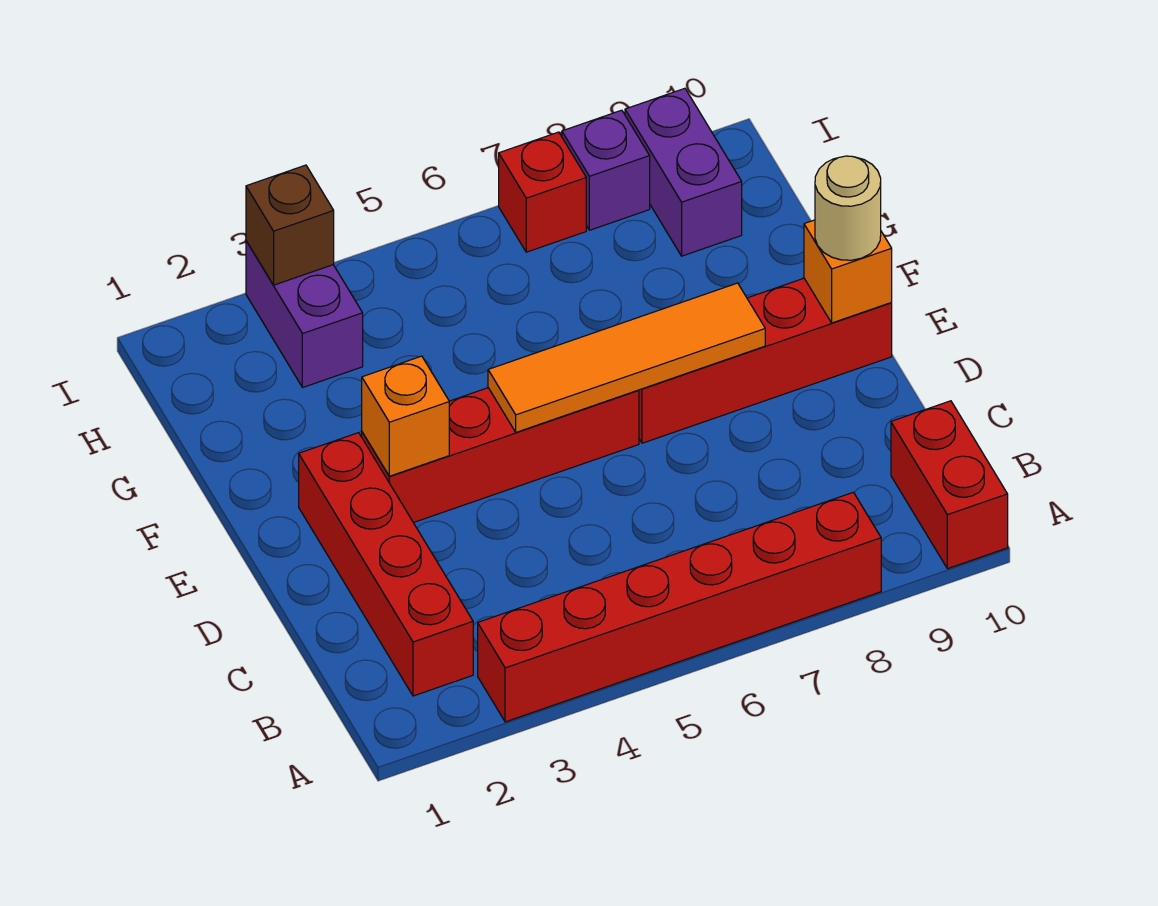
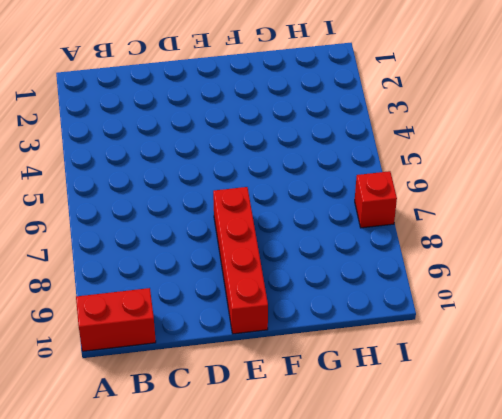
none -> red 1x6 brick [478,492,881,722]
none -> red 1x4 brick [299,433,473,696]
none -> red 1x4 brick [362,388,639,523]

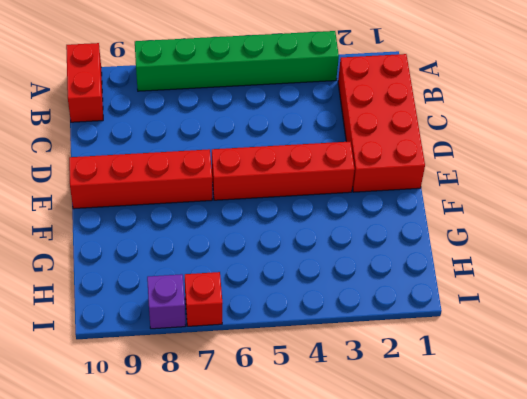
green 1x6 brick [135,31,339,91] -> red 1x6 brick [478,492,881,722]
red 2x4 brick [338,54,425,192] -> red 1x4 brick [299,433,473,696]
none -> purple 1x2 brick [246,241,363,387]
none -> purple 1x2 brick [625,88,742,256]
none -> orange 1x1 brick [362,356,449,476]

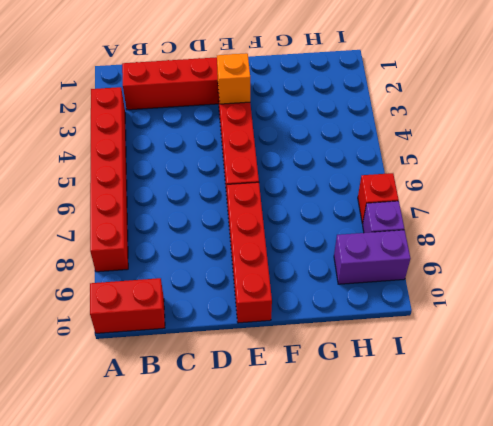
none -> purple 1x2 brick [246,241,363,387]
none -> orange 1x4 tile [488,283,765,432]
none -> orange 1x1 brick [804,220,892,323]

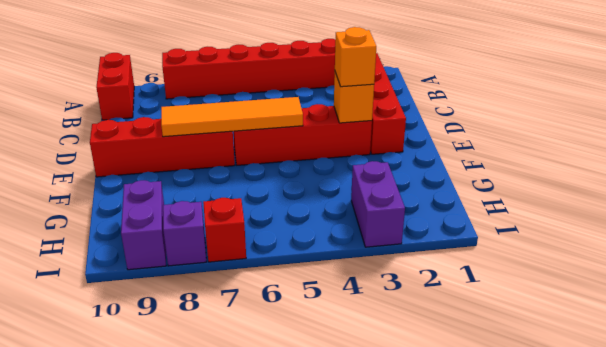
orange 1x1 brick [335,27,376,87] -> orange 1x1 brick moved to [804,220,892,323]
none -> brown 1x1 brick [246,165,334,285]
none -> tan 1x1 round brick [815,156,881,260]

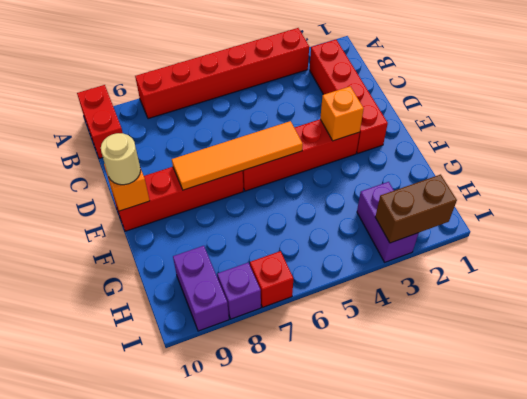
brown 1x2 brick [375,174,457,243] -> brown 1x1 brick [246,165,334,285]

